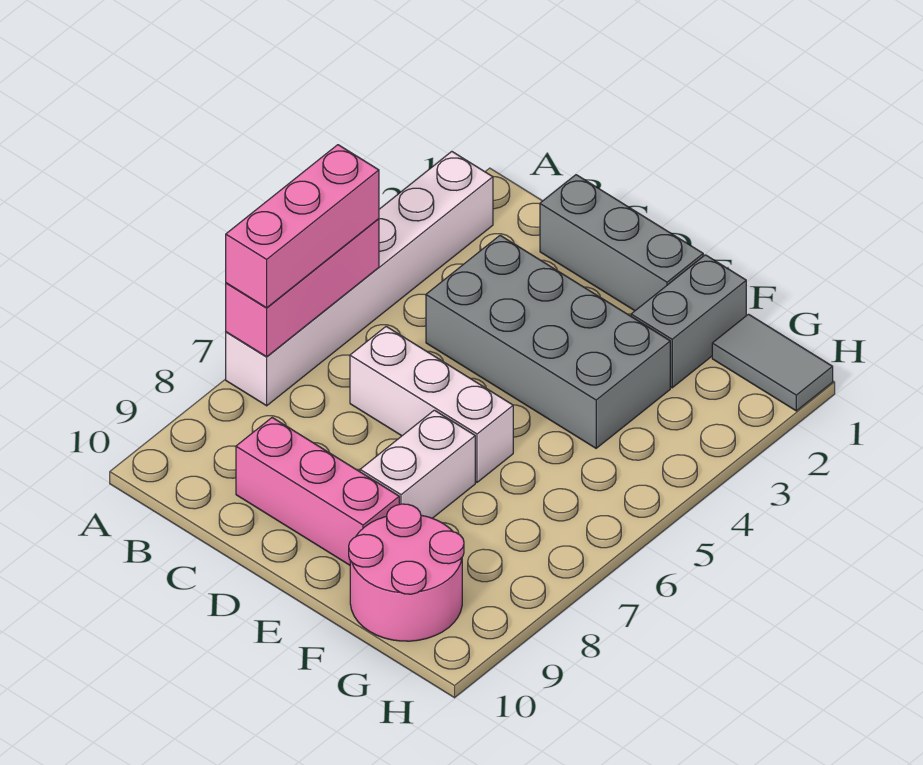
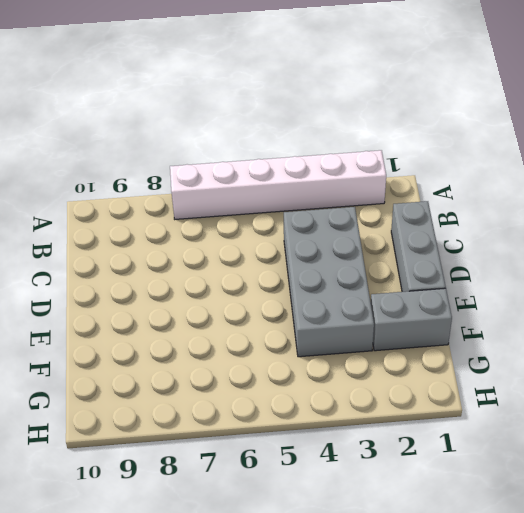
none -> white 1x3 brick [350,327,513,482]
none -> pink 1x3 brick [236,418,399,565]

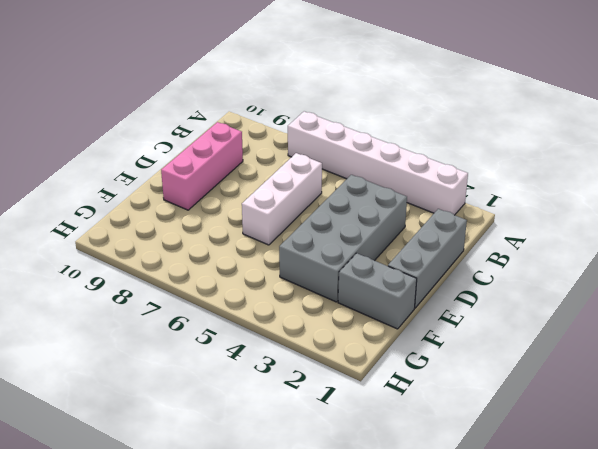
none -> white 1x2 brick [360,410,475,518]
none -> pink 2x2 round brick [349,504,464,641]

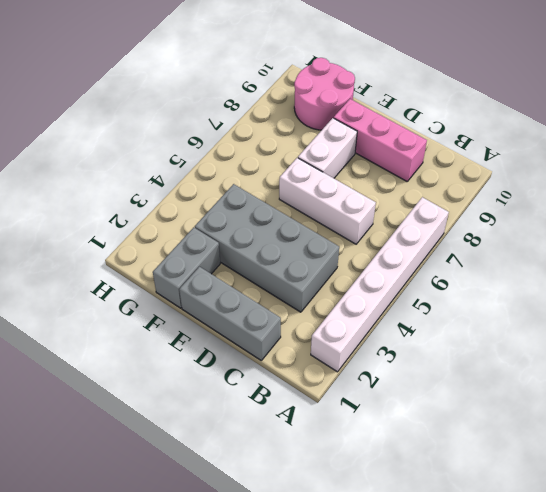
none -> grey 1x2 tile [712,314,833,411]
none -> pink 1x3 brick [226,219,379,357]

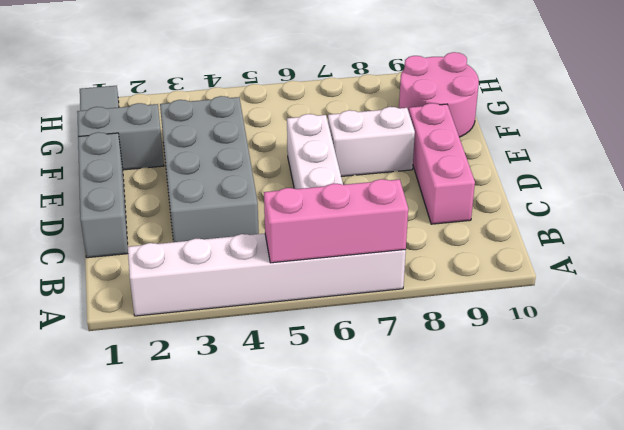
none -> pink 1x3 brick [226,145,379,308]

